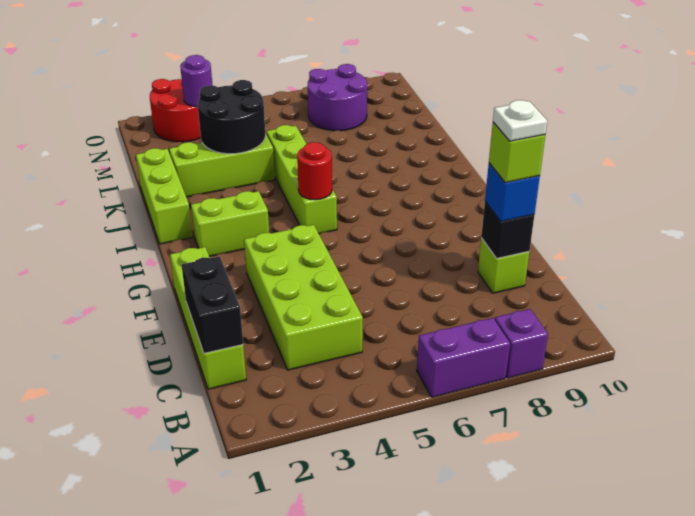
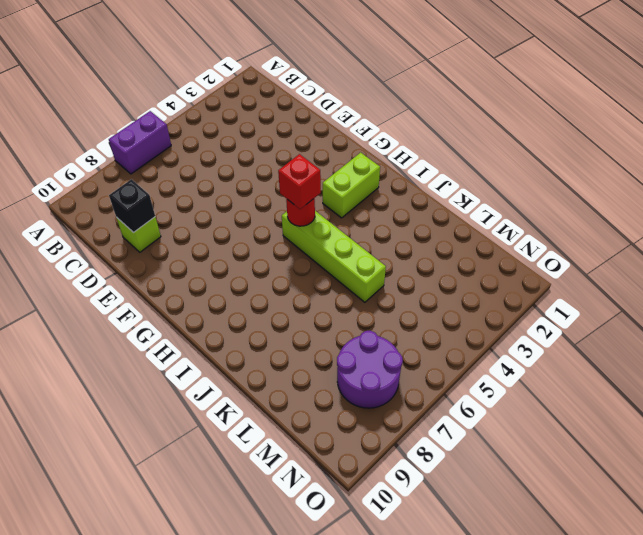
red 1x1 brick [278,154,321,209] -> none
none -> purple 1x1 brick [495,309,548,378]
none -> lime 1x4 brick [170,247,246,389]
none -> lime 2x4 brick [244,225,363,370]

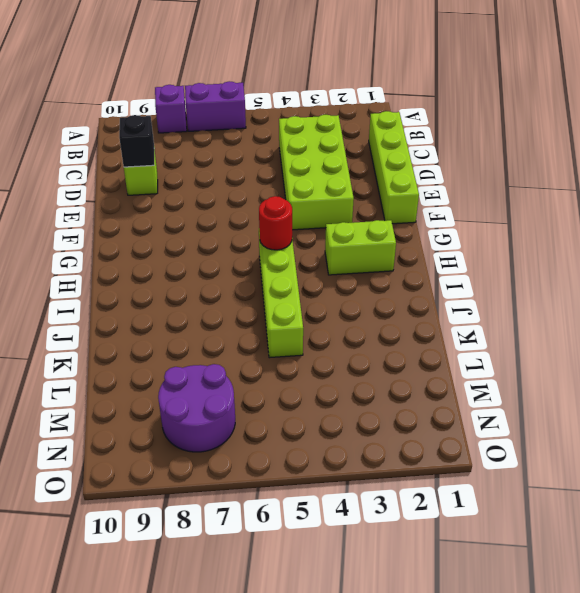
none -> lime 1x3 brick [136,148,193,244]
none -> lime 1x3 brick [169,133,275,197]
none -> red 2x2 round brick [150,79,201,142]

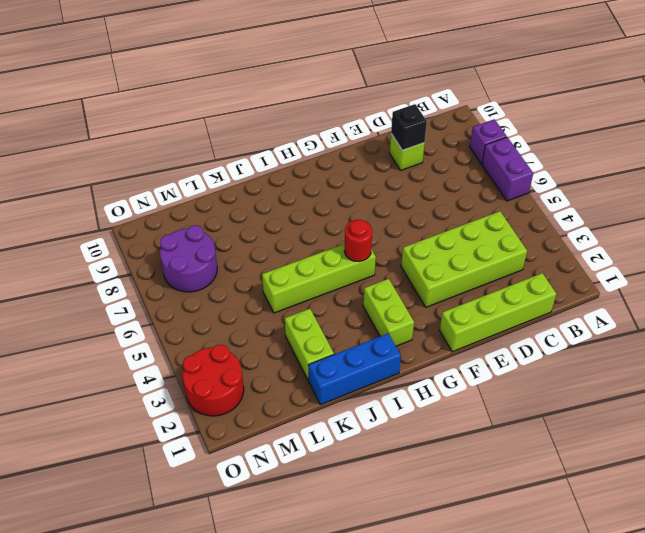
blue 1x3 brick [308,334,401,405] -> lime 1x3 brick [136,148,193,244]
lime 1x2 brick [285,309,334,381] -> lime 1x3 brick [169,133,275,197]
none -> black 1x2 brick [182,256,243,353]
none -> black 2x2 round brick [198,80,265,154]
none -> purple 1x1 round brick [180,55,212,107]

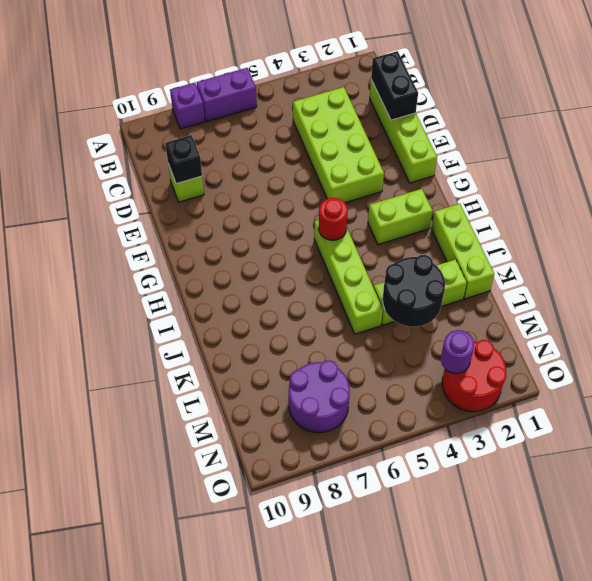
none -> blue 1x1 brick [485,163,540,221]
none -> lime 1x1 brick [489,122,545,183]
none -> white 1x1 plate [493,100,547,141]

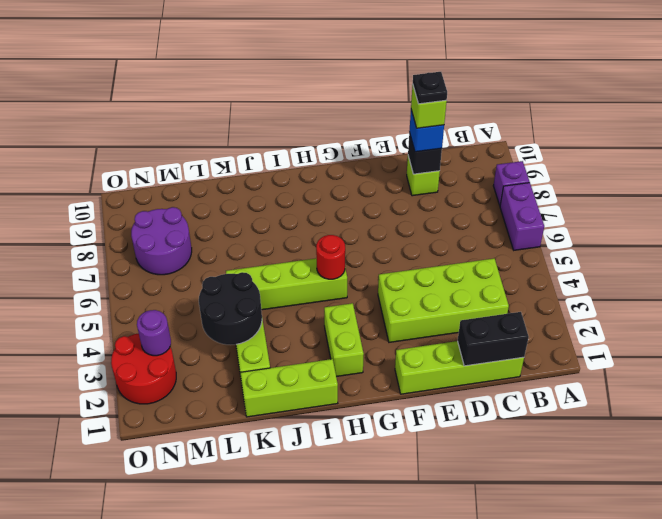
black 1x1 plate [413,72,447,104] -> white 1x1 plate [493,100,547,141]

